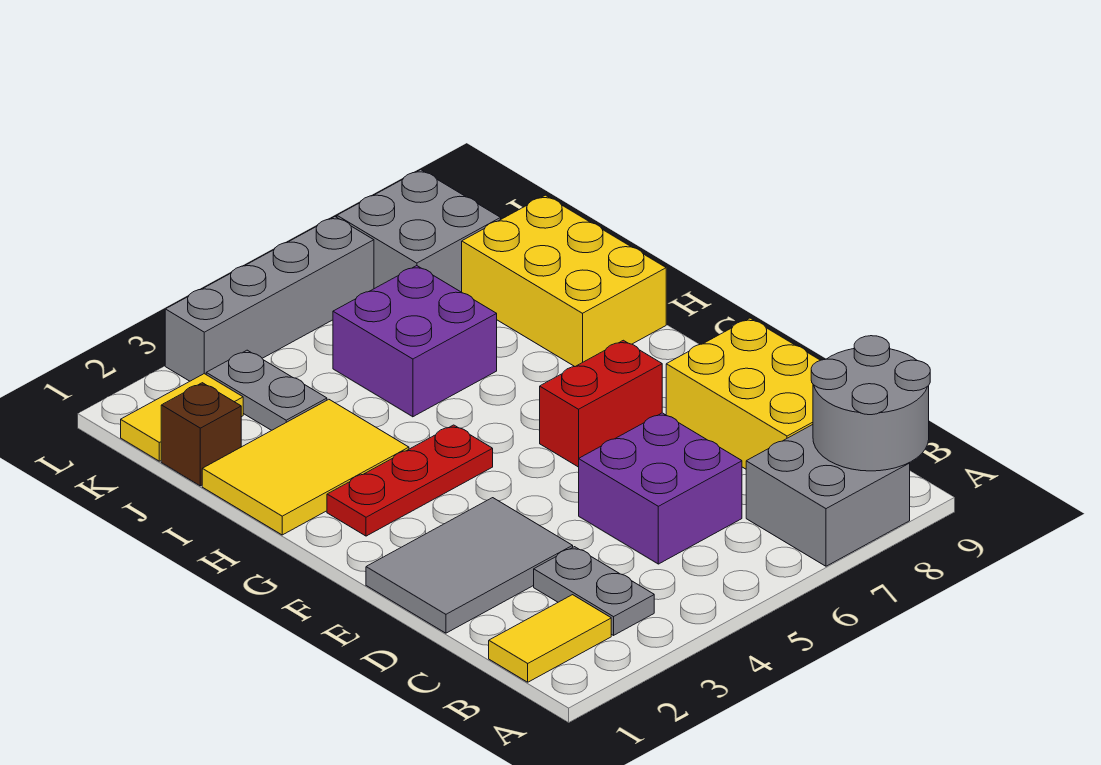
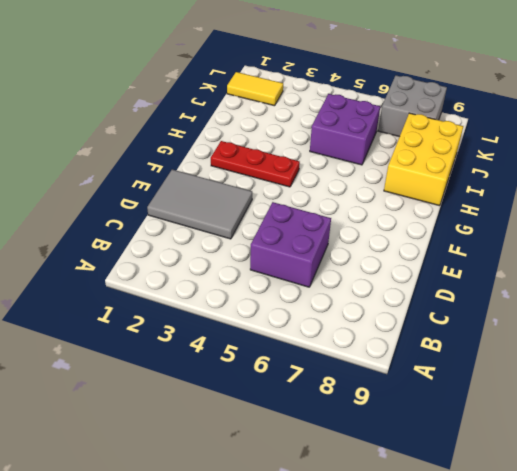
none -> grey 2x2 brick [746,425,910,566]
none -> yellow 1x2 tile [489,595,611,682]
none -> grey 1x2 plate [534,547,654,635]

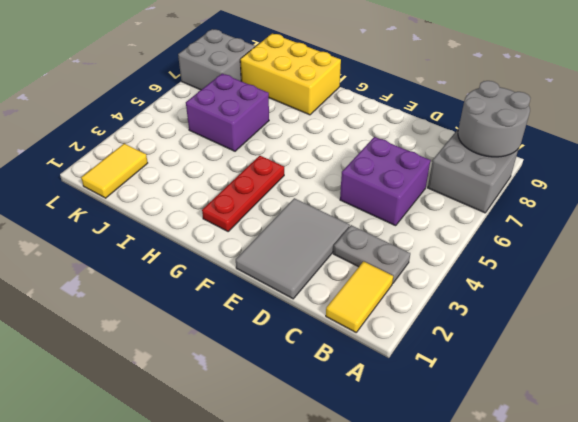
none -> yellow 2x3 brick [666,318,820,469]
none -> red 1x2 brick [540,340,662,467]
none -> yellow 2x3 tile [202,399,409,535]

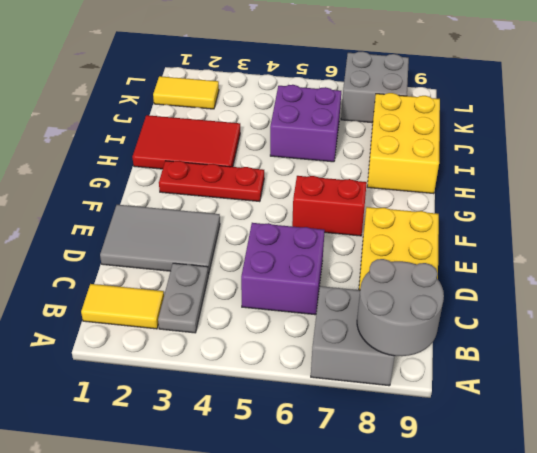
red 2x3 tile [132,115,240,169] -> yellow 2x3 tile [202,399,409,535]
none -> brown 1x1 brick [161,383,241,486]
none -> grey 1x2 plate [206,350,327,430]
none -> grey 1x4 brick [165,217,374,381]

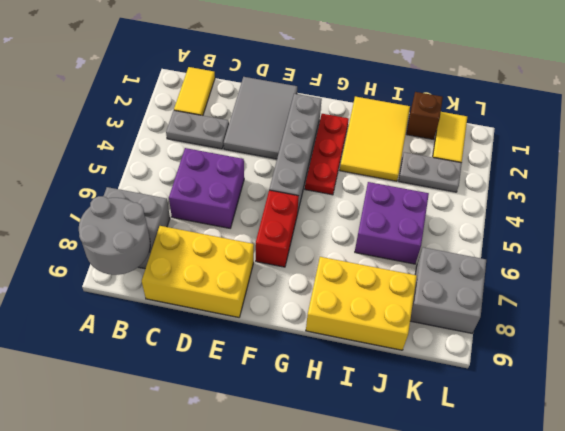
grey 1x4 brick [269,94,322,214] -> grey 1x4 brick moved to [165,217,374,381]

